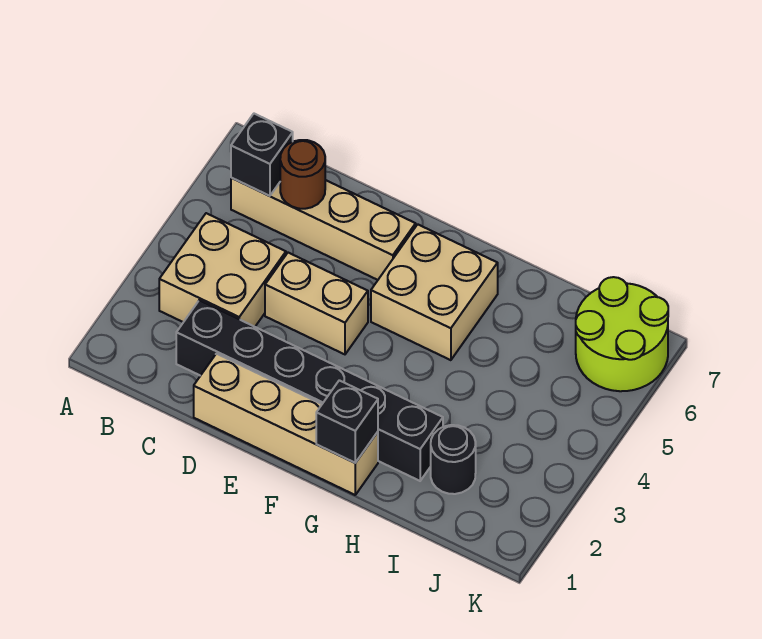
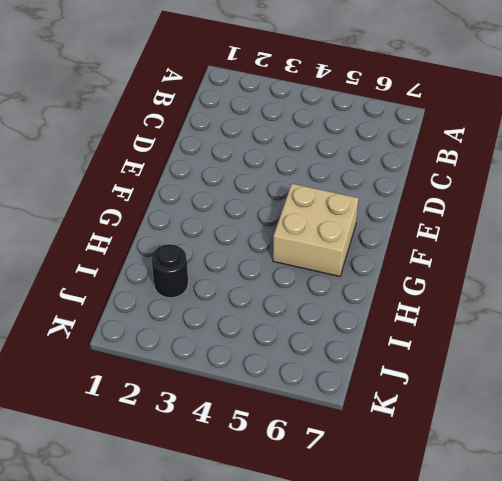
none -> tan 2x2 brick [159,213,286,327]
none -> tan 1x4 brick [231,178,416,280]

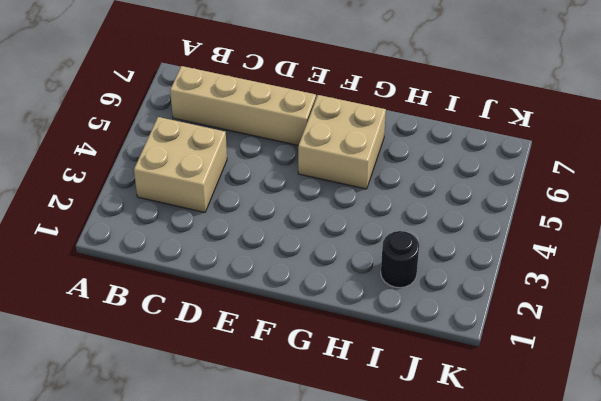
none -> black 1x6 brick [176,300,443,481]
none -> tan 1x4 brick [194,354,378,495]

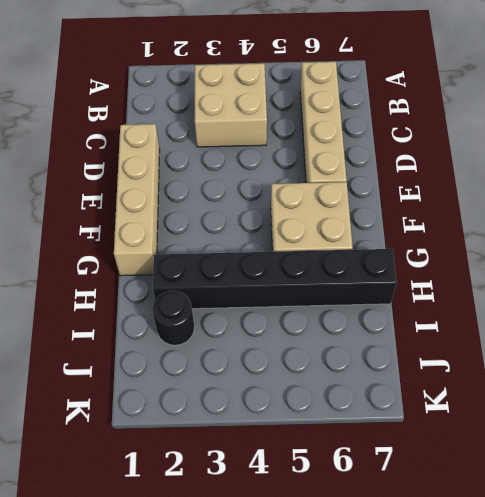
black 1x6 brick [153,249,397,309] -> black 1x6 brick turned to [176,300,443,481]
none -> tan 1x2 brick [265,253,368,354]
none -> lime 2x2 round brick [576,277,668,391]

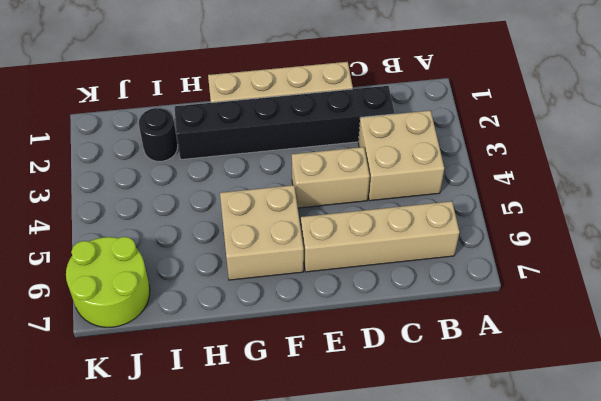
none -> black 1x1 brick [231,114,293,196]
none -> brown 1x1 round brick [280,140,325,209]

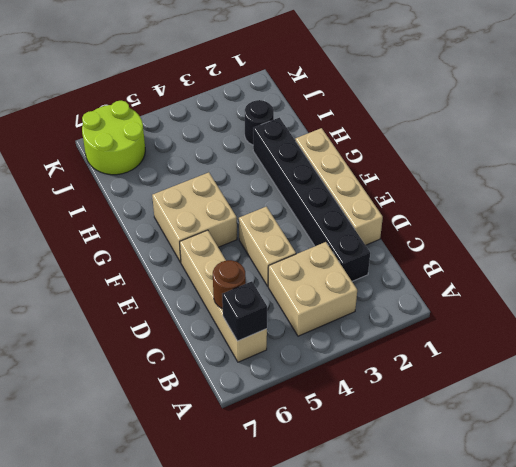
none -> black 1x1 brick [316,380,378,463]

